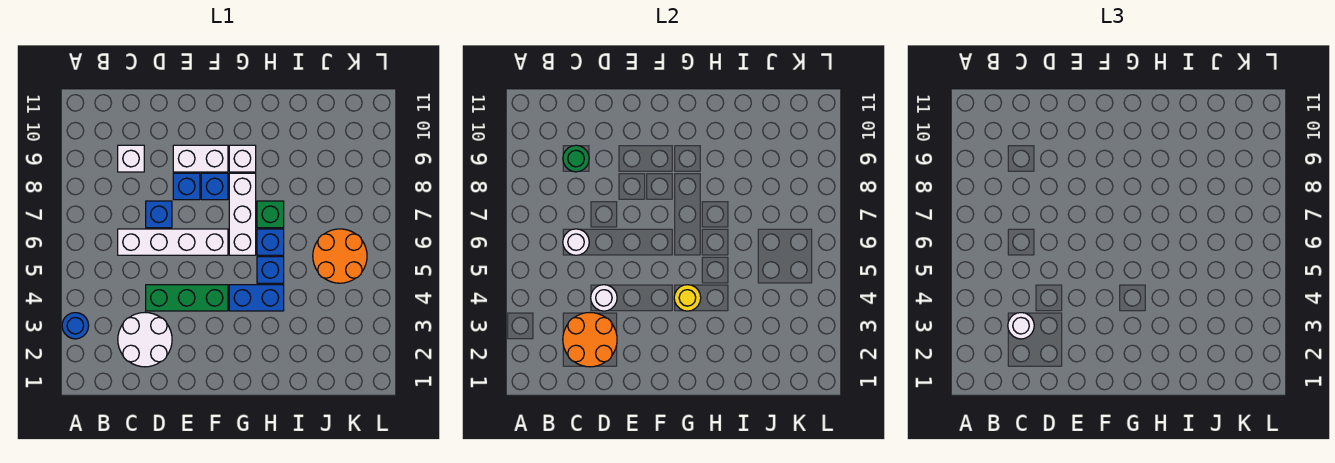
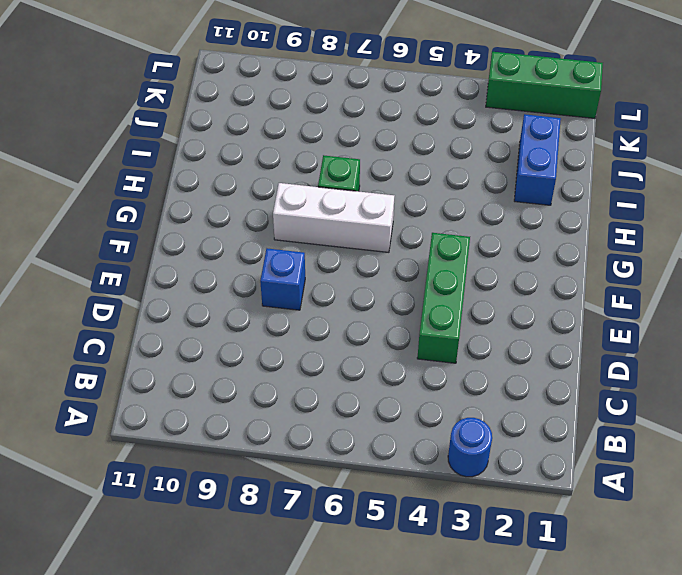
blue 1x2 brick [514,114,561,205] -> blue 1x2 brick moved to [229,285,284,311]
green 1x3 brick [486,52,603,118] -> none
none -> white 2x2 round brick [118,313,172,367]
none -> white 1x4 brick [118,229,228,255]
none -> white 1x1 brick [118,145,144,172]

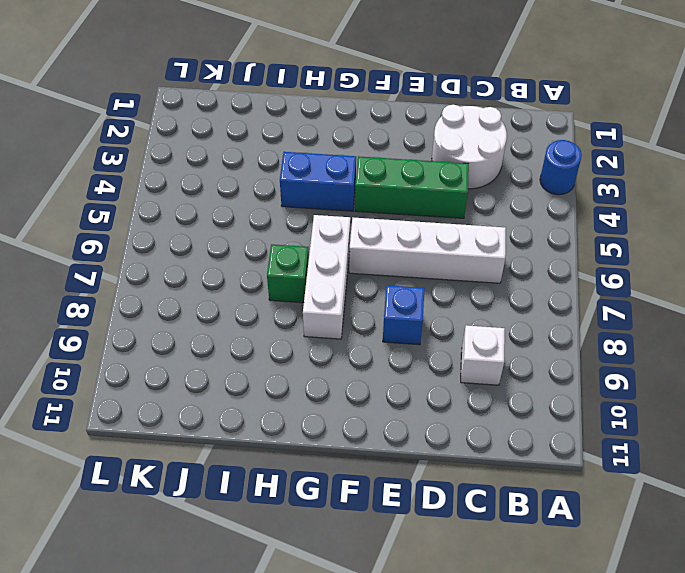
none -> blue 1x1 brick [146,201,172,228]
none -> white 1x2 brick [173,145,228,172]
none -> blue 1x1 brick [201,173,228,200]

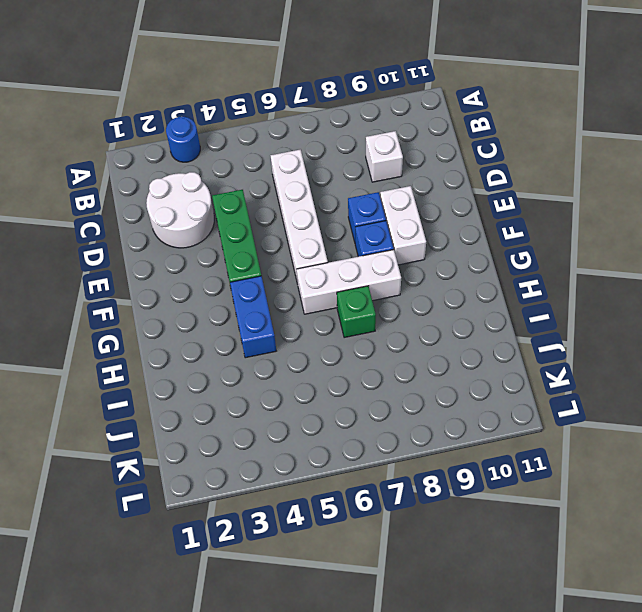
none -> blue 1x1 brick [146,201,172,228]
none -> white 1x1 brick [229,145,256,172]
none -> blue 1x1 brick [257,257,284,283]

